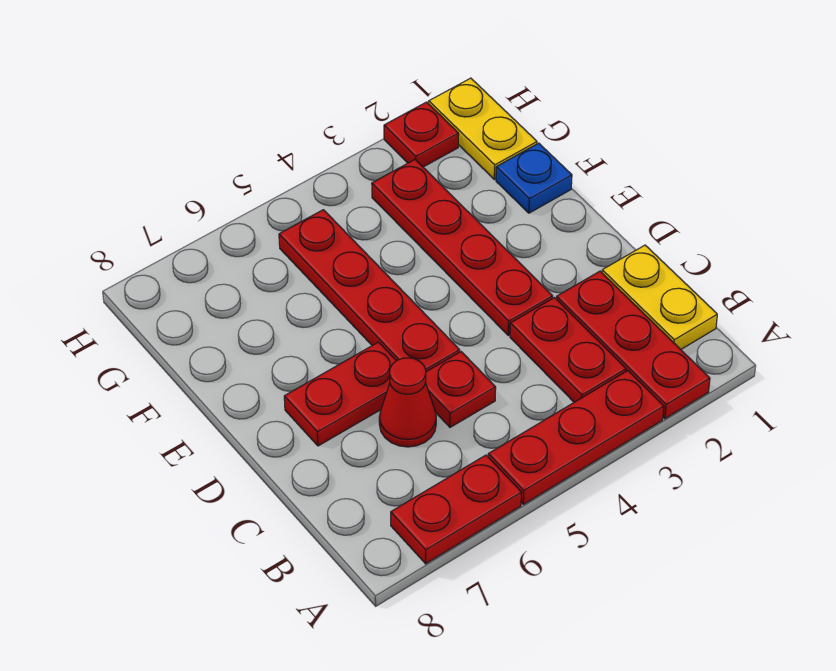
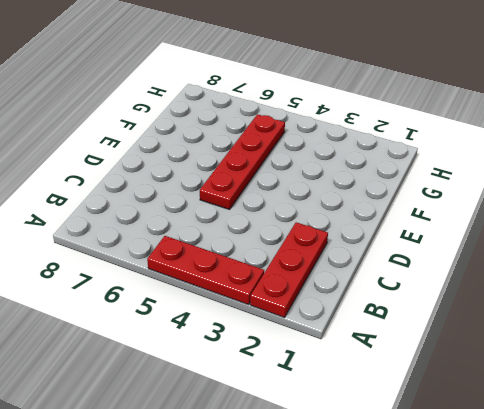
none -> red 1x2 plate [391,455,522,564]
none -> yellow 1x2 plate [602,245,717,349]
none -> red 1x2 plate [510,298,626,402]

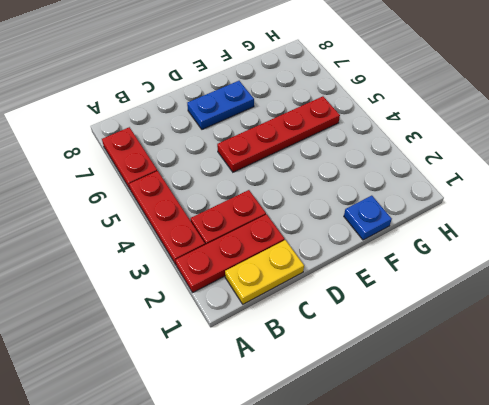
blue 1x2 plate [187,81,254,129] -> red 1x2 plate [284,342,396,446]
none -> red 1x1 plate [426,352,496,427]
none -> red 1x1 cone [379,358,436,447]
none -> red 1x4 plate [372,160,553,335]

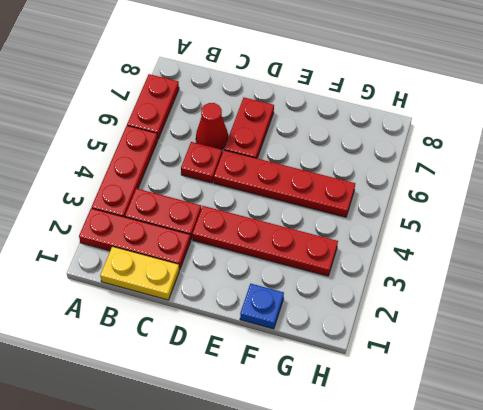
none -> yellow 1x2 plate [429,78,537,179]
none -> red 1x1 plate [384,102,459,167]

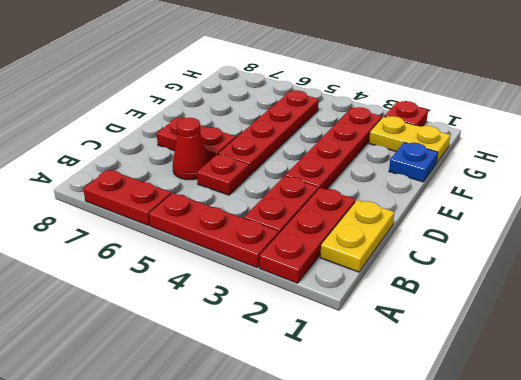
yellow 1x2 plate [369,116,450,163] -> yellow 1x2 plate turned to [429,78,537,179]

